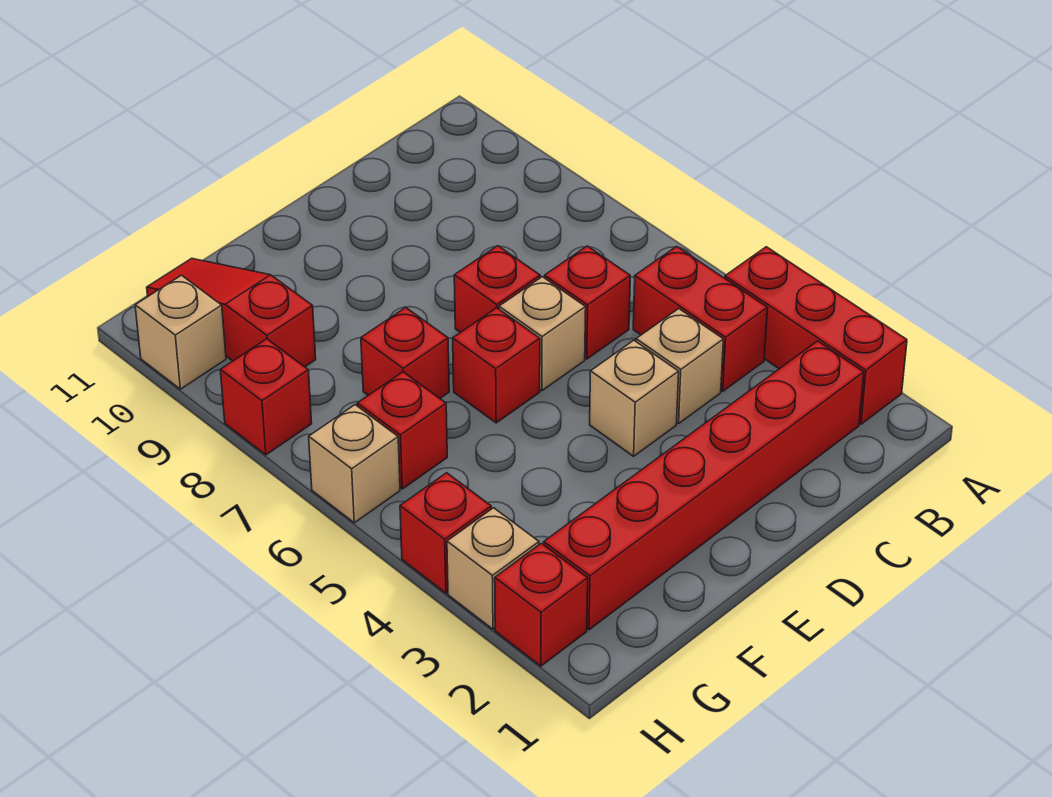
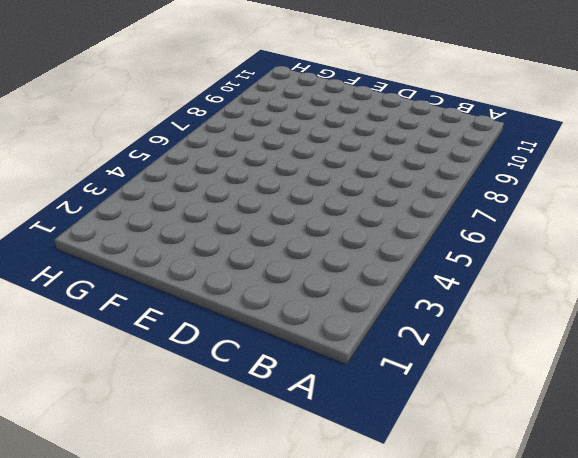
none -> red 1x3 brick [725,247,907,424]
none -> red 1x6 brick [544,341,864,630]
none -> red 1x2 brick [633,246,768,391]

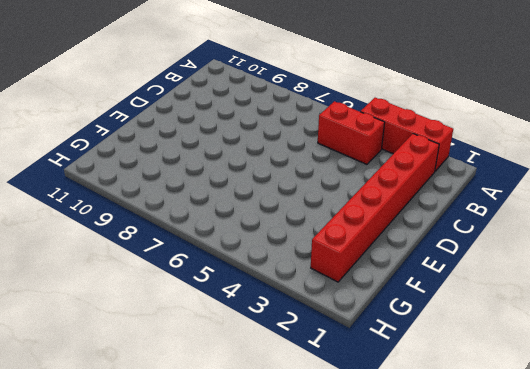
none -> tan 1x1 brick [636,309,723,424]
none -> red 1x1 brick [545,246,630,359]
none -> tan 1x1 brick [590,340,679,456]

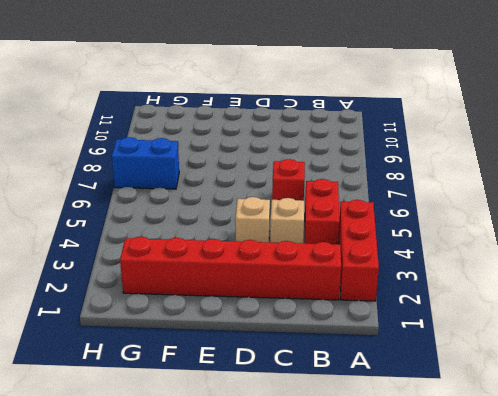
blue 1x2 brick [112,137,179,189] -> none
none -> tan 1x1 brick [499,277,586,391]
none -> red 1x1 brick [454,246,540,332]
none -> red 1x1 brick [453,308,540,423]

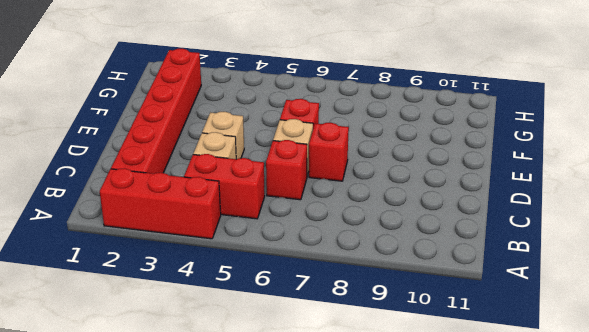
none -> red 1x1 brick [361,308,449,398]
none -> red 1x1 brick [357,372,447,489]
none -> red 1x3 slope [147,258,316,367]

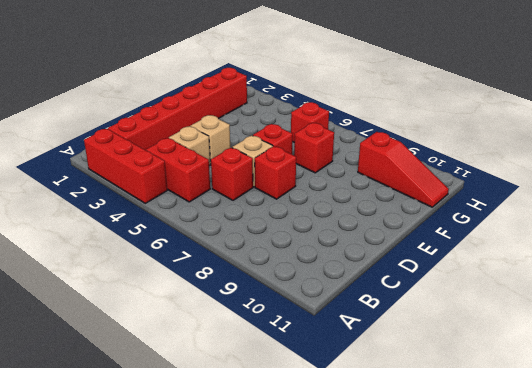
none -> red 1x1 brick [495,543,588,666]
none -> tan 1x1 brick [447,508,539,629]
none -> red 1x1 brick [400,473,491,593]

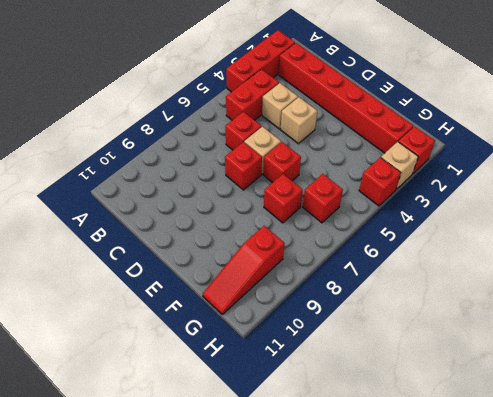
none -> tan 1x1 brick [309,405,400,523]
none -> red 1x1 brick [220,339,312,455]
none -> tan 1x1 brick [135,275,226,389]

